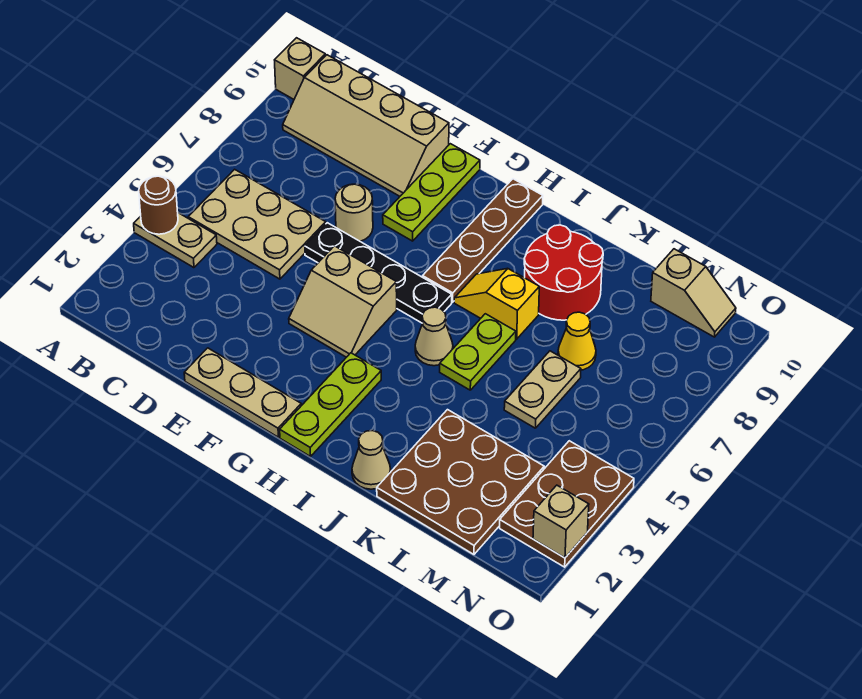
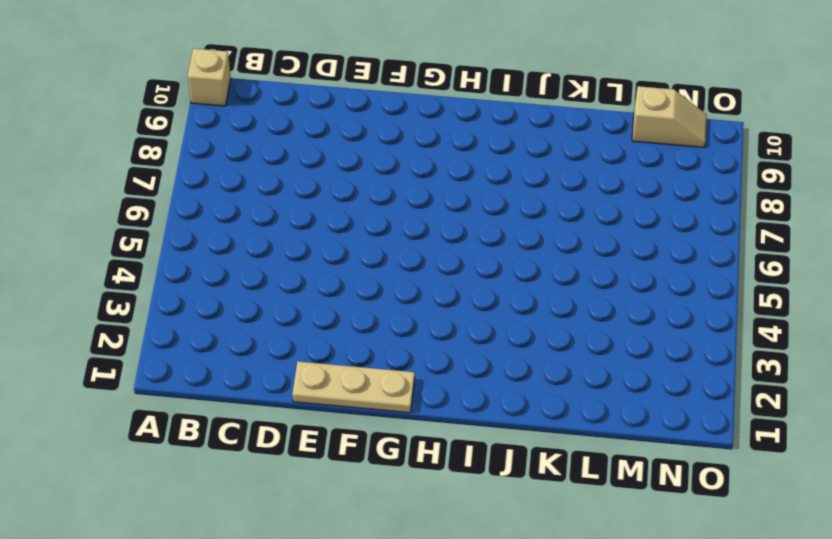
none -> tan 1x2 plate [134,213,217,268]
none -> tan 2x3 plate [188,169,326,279]
none -> tan 2x4 slope [283,55,449,196]

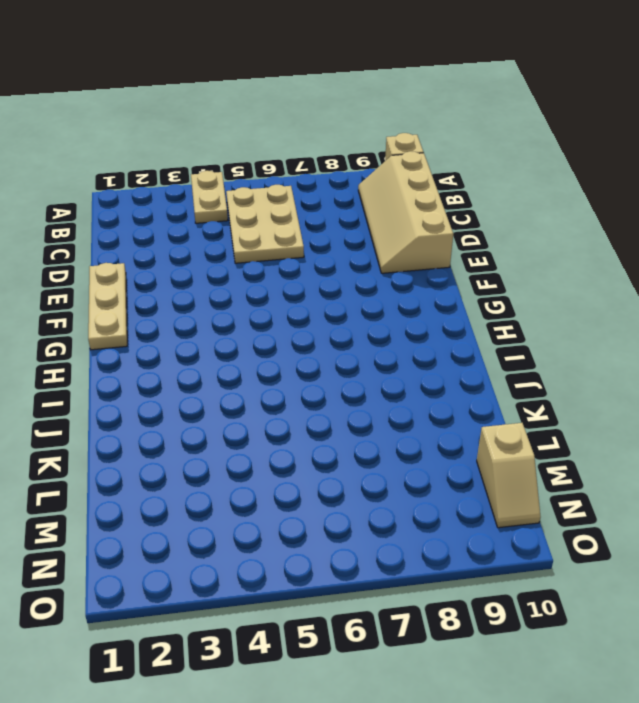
none -> black 1x4 plate [305,223,452,323]
none -> tan 1x1 round brick [335,184,373,241]
none -> tan 2x2 slope [289,246,397,357]

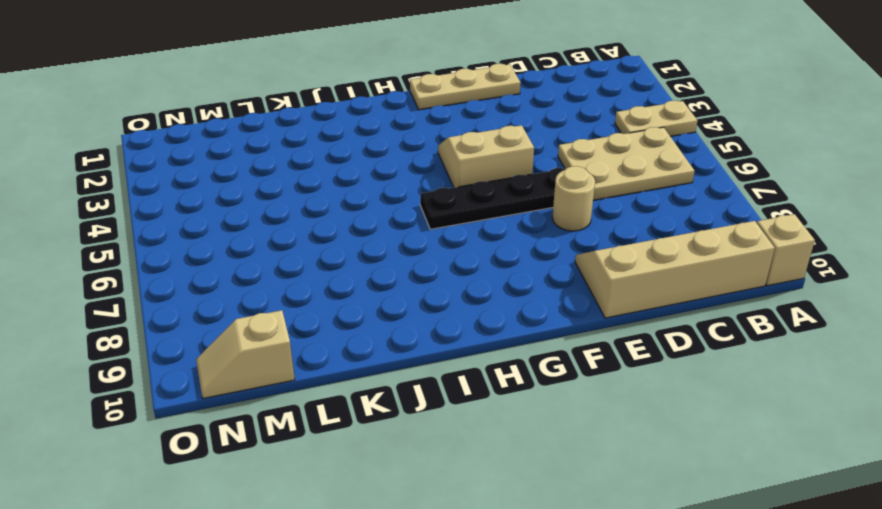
none -> lime 1x3 plate [383,144,480,241]
none -> lime 1x3 plate [280,353,381,457]
none -> brown 1x4 plate [423,179,543,302]

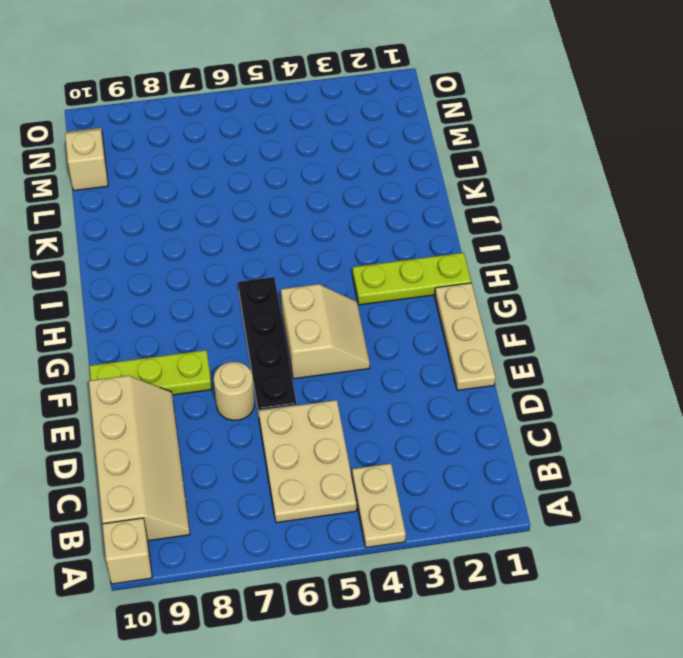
none -> brown 1x4 plate [423,179,543,302]
none -> tan 1x1 cone [415,307,453,366]
none -> yellow 1x2 slope [454,268,539,339]

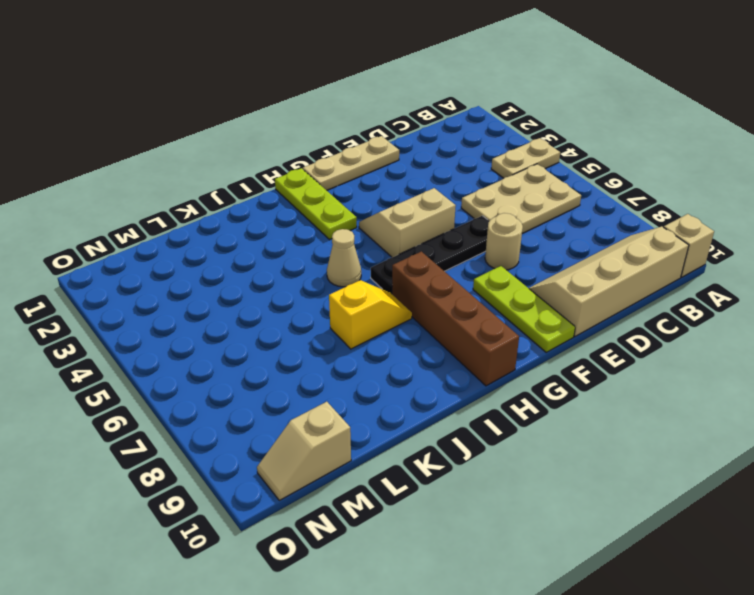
brown 1x4 brick [392,251,519,386] -> brown 1x4 plate [423,179,543,302]
none -> tan 1x1 cone [352,431,391,489]
none -> lime 1x2 plate [440,314,516,390]
none -> red 2x2 round brick [524,225,603,320]

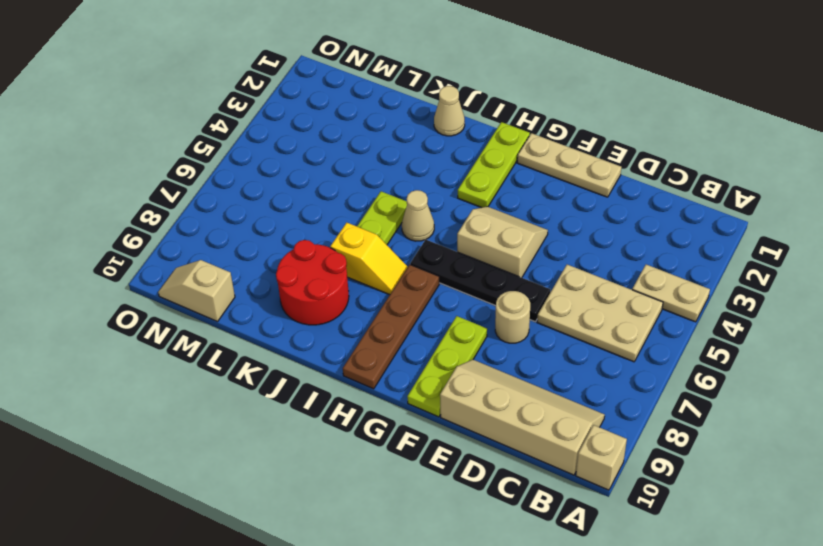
none -> brown 3x3 plate [377,410,544,554]
none -> tan 1x2 plate [504,351,581,428]
none -> yellow 1x1 cone [558,312,596,370]

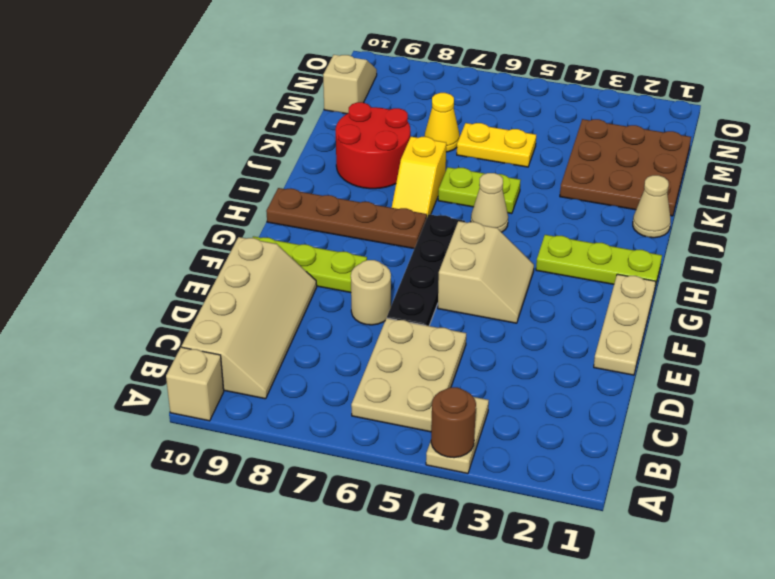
yellow 1x2 plate [457,123,536,167] -> tan 1x2 plate [504,351,581,428]
none -> brown 2x3 plate [500,441,634,567]
none -> tan 1x1 brick [533,485,589,558]

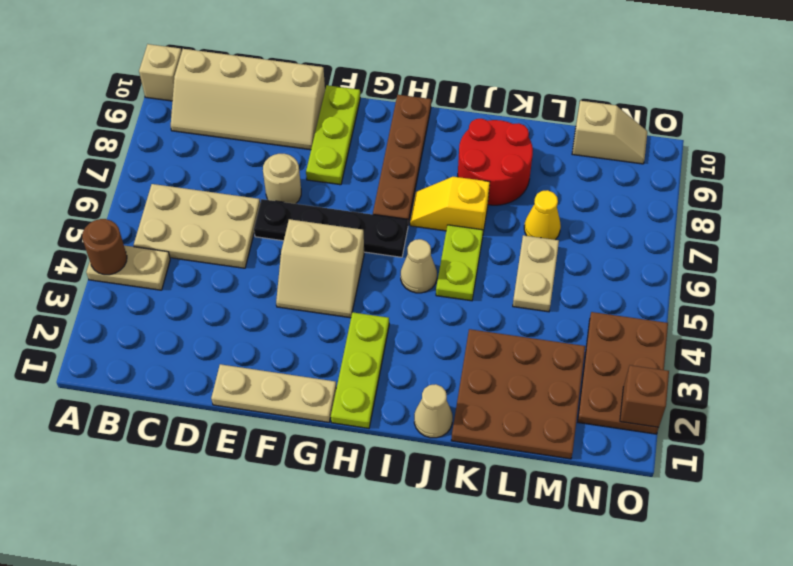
brown 1x1 brick [620,365,669,427] -> tan 1x1 brick [533,485,589,558]

